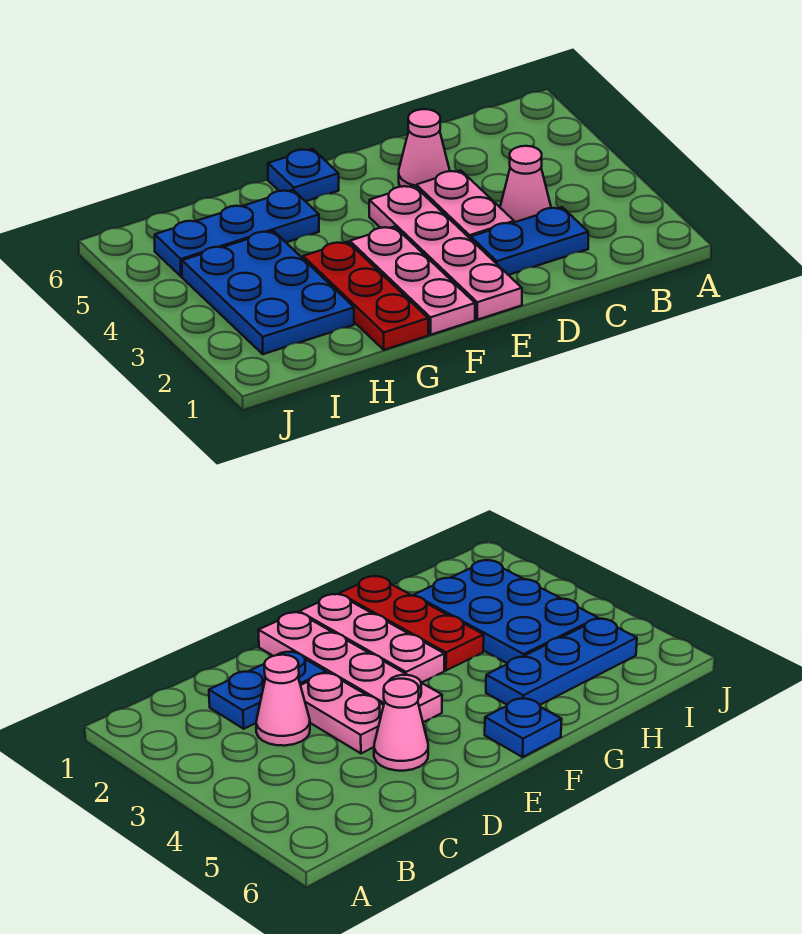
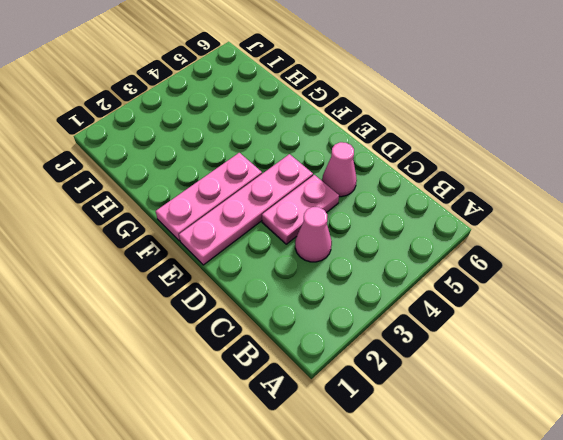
none -> blue 1x2 plate [471,207,588,275]
none -> blue 1x1 plate [268,149,339,201]

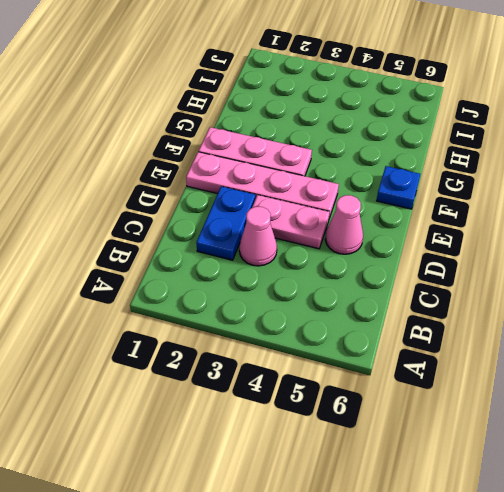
none -> red 1x3 plate [303,242,428,350]
none -> blue 1x3 plate [155,190,319,276]

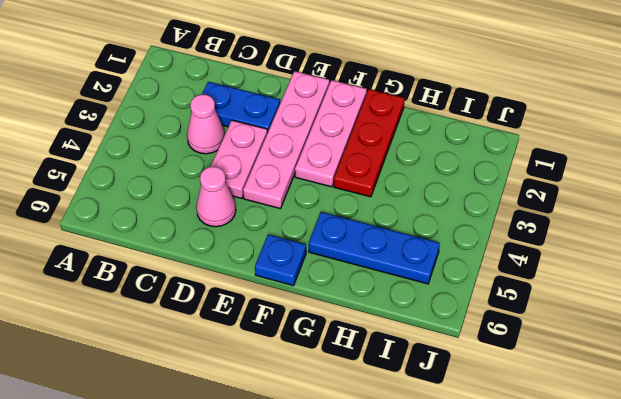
none -> blue 2x3 plate [182,231,354,354]

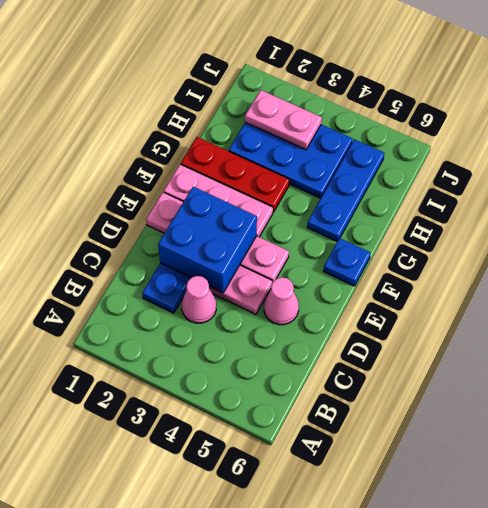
blue 2x2 brick [158,187,257,293] -> none
pink 1x2 plate [245,90,322,150] -> none

